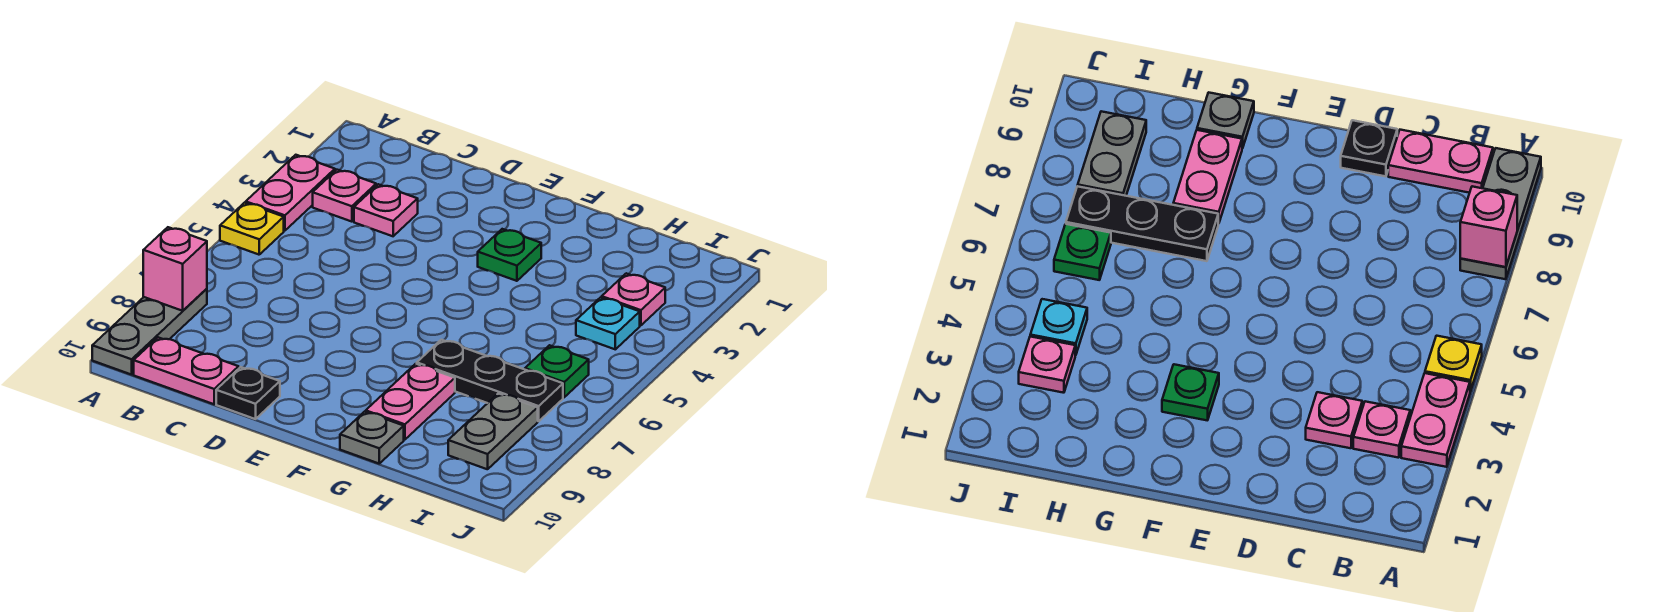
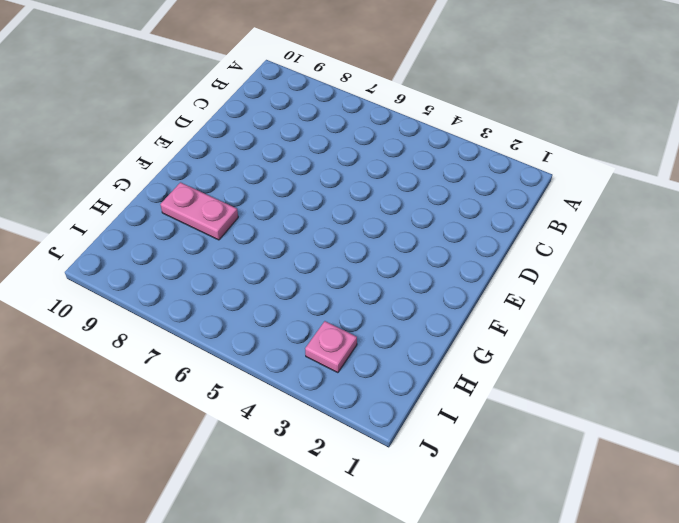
none -> pink 1x2 plate [246,155,335,231]
none -> yellow 1x1 plate [220,203,284,255]
none -> grey 1x3 plate [92,289,207,375]

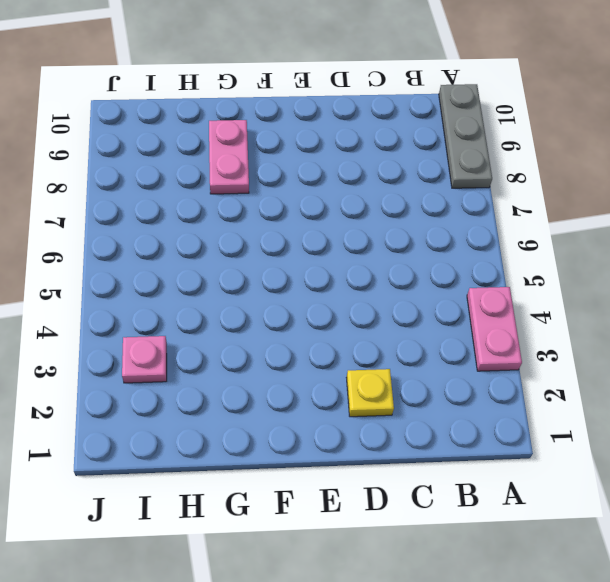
yellow 1x1 plate [346,369,394,417] -> yellow 1x1 plate moved to [220,203,284,255]
none -> pink 1x1 plate [313,170,376,222]
none -> pink 1x2 plate [134,337,239,404]
none -> pink 1x1 plate [354,184,418,236]

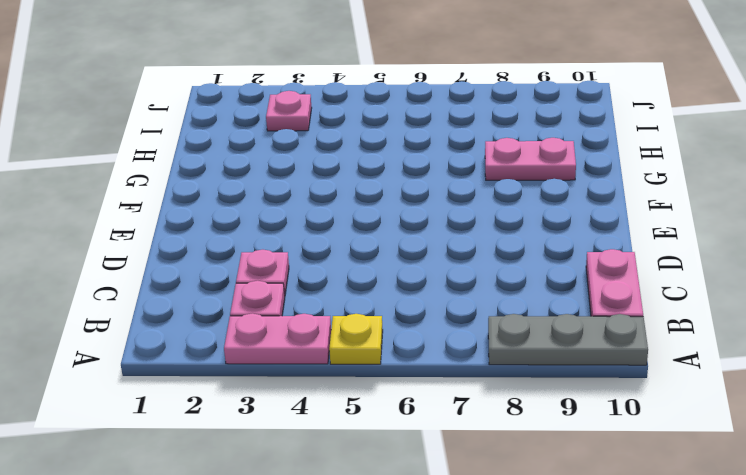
none -> black 1x1 plate [216,367,280,419]
none -> green 1x1 plate [478,229,541,281]
none -> black 1x3 plate [417,340,563,421]

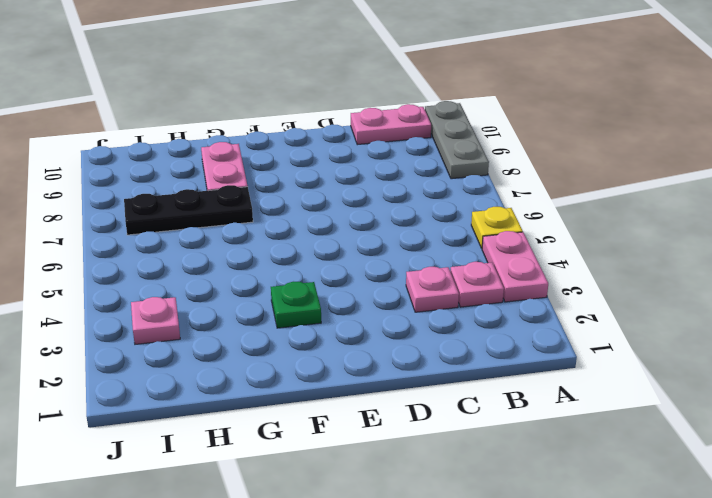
none -> black 1x1 plate [216,367,280,419]
none -> grey 1x1 plate [340,412,404,463]
none -> cyan 1x1 plate [576,297,640,349]

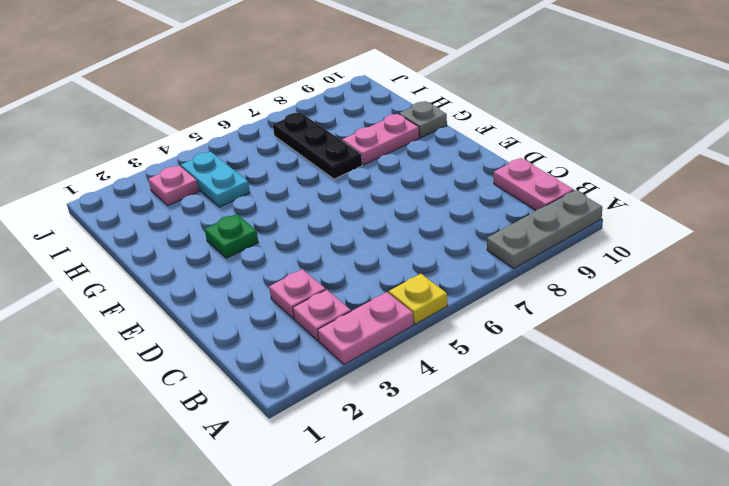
cyan 1x2 plate [181,152,250,207] -> cyan 1x1 plate [576,297,640,349]
none -> black 1x1 plate [216,367,280,419]
none -> green 1x1 plate [525,345,589,397]
none -> grey 1x2 plate [448,393,538,469]

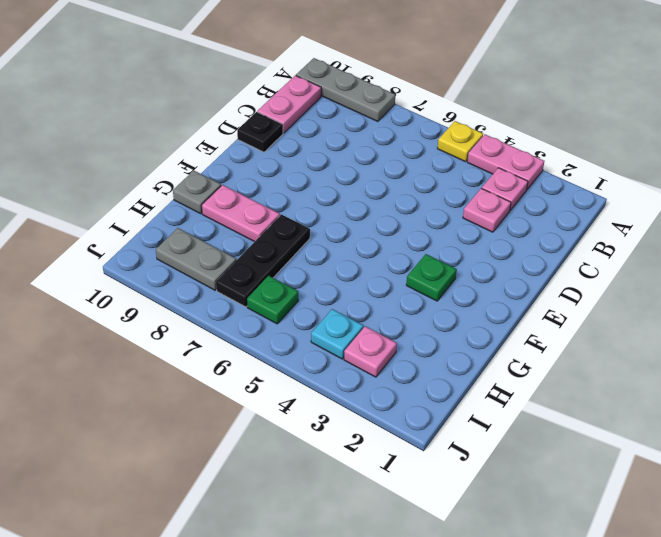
none -> pink 1x1 brick [143,227,207,311]

